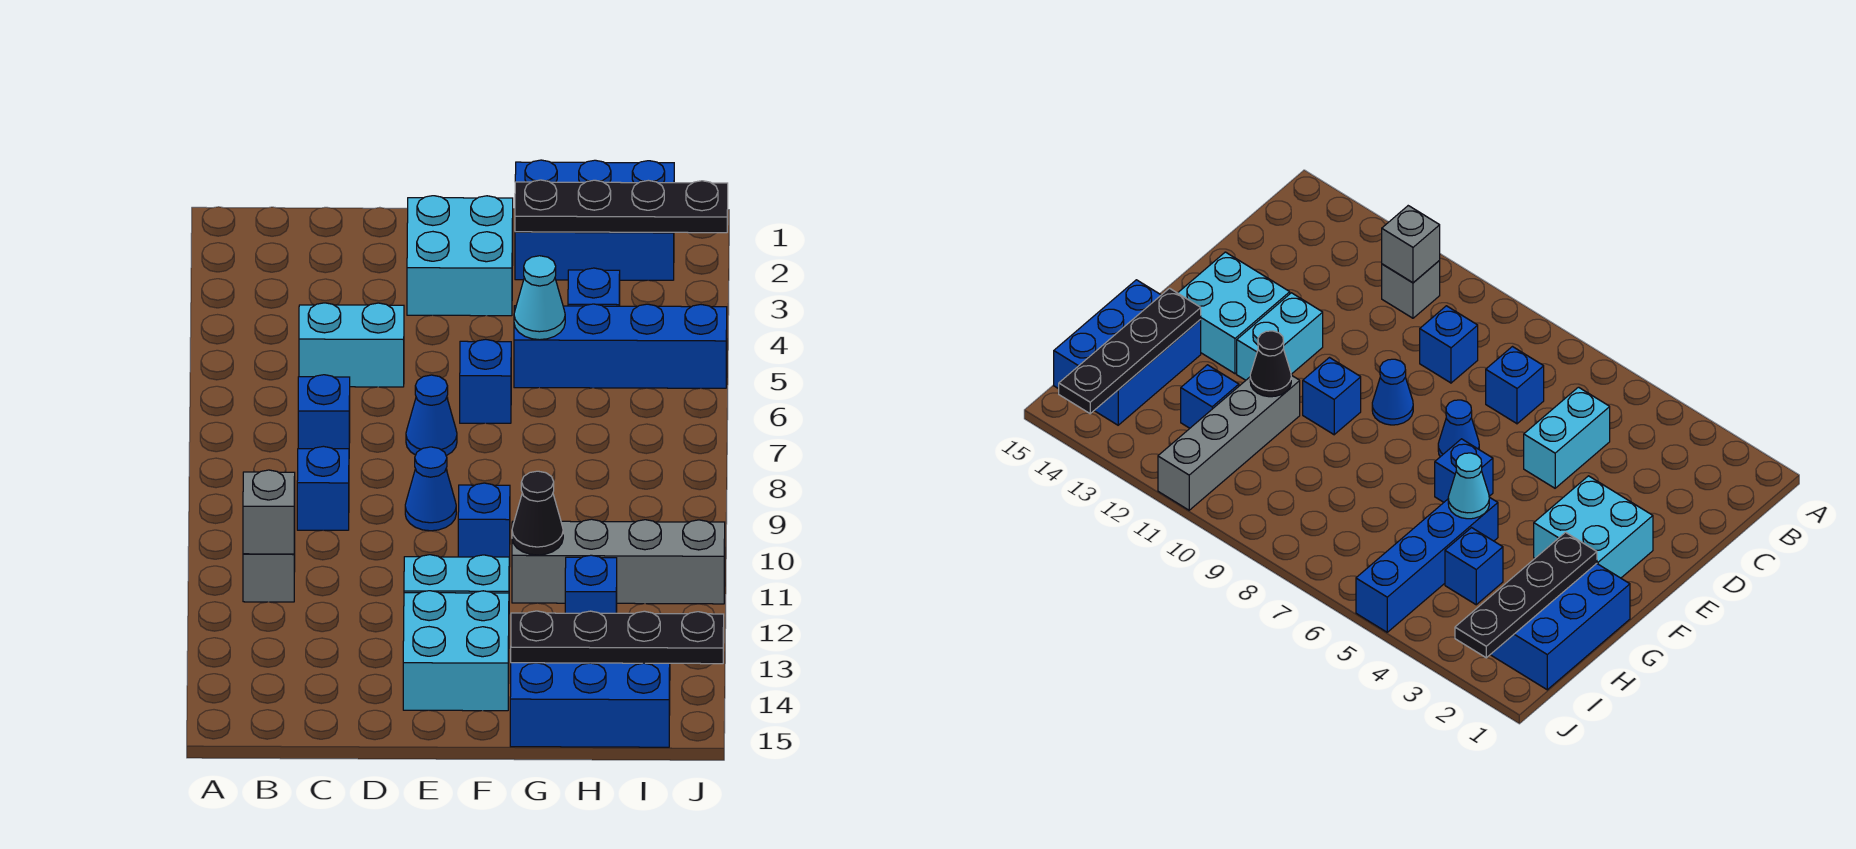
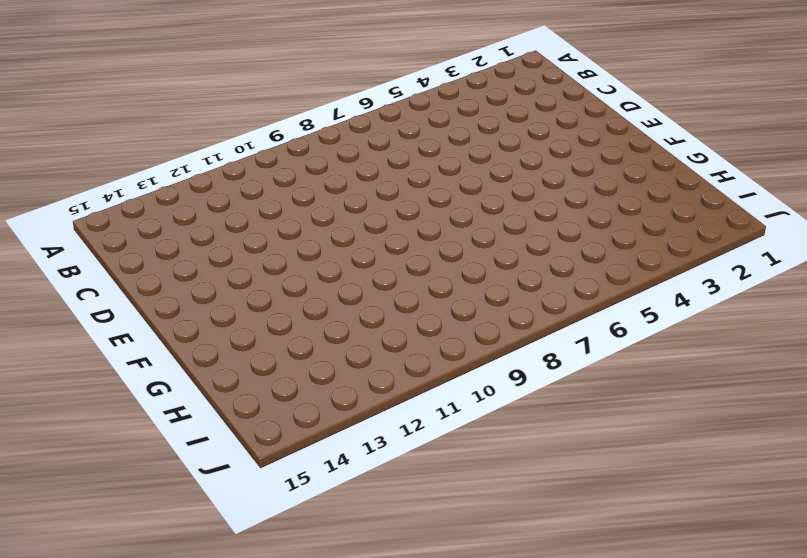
none -> grey 1x1 brick [243,525,295,602]
none -> cyan 1x2 brick [299,303,404,387]
none -> blue 1x1 brick [298,375,350,449]

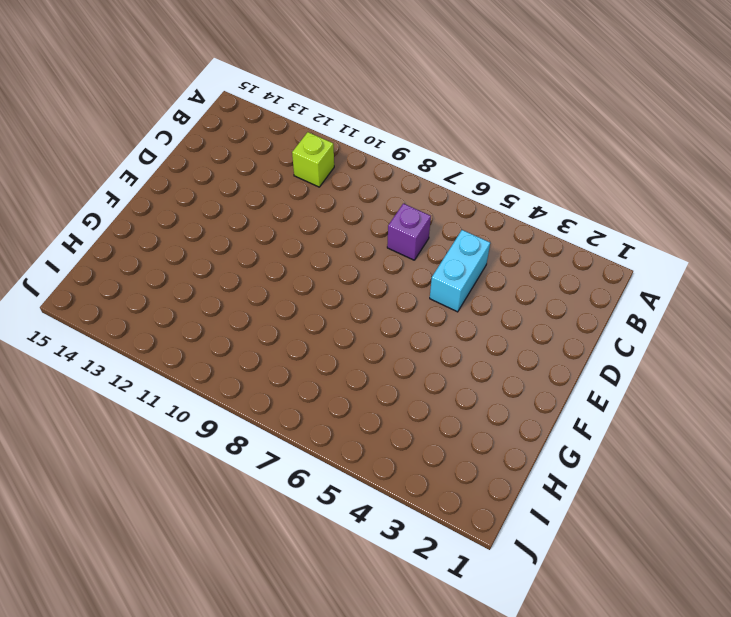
lime 1x1 brick [292,132,334,187] -> grey 1x1 brick [243,525,295,602]
purple 1x1 brick [387,204,431,260] -> blue 1x1 brick [298,375,350,449]
none -> blue 1x1 brick [297,446,349,530]
none -> cyan 2x2 brick [407,196,513,316]
none -> blue 1x1 cone [406,375,457,456]

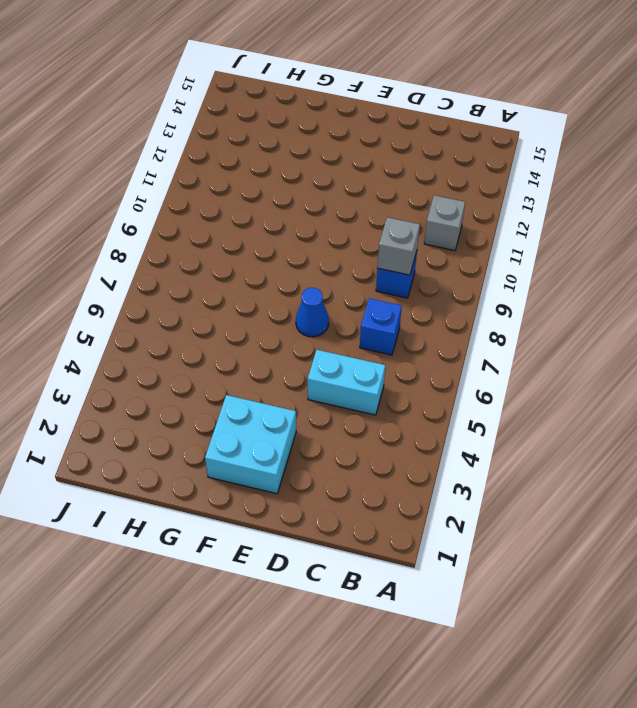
grey 1x1 brick [378,217,420,275] -> grey 1x1 brick moved to [243,470,295,554]
none -> blue 1x1 cone [405,447,456,531]
none -> cyan 1x2 brick [404,555,509,593]
none -> cyan 2x2 brick [403,591,509,711]

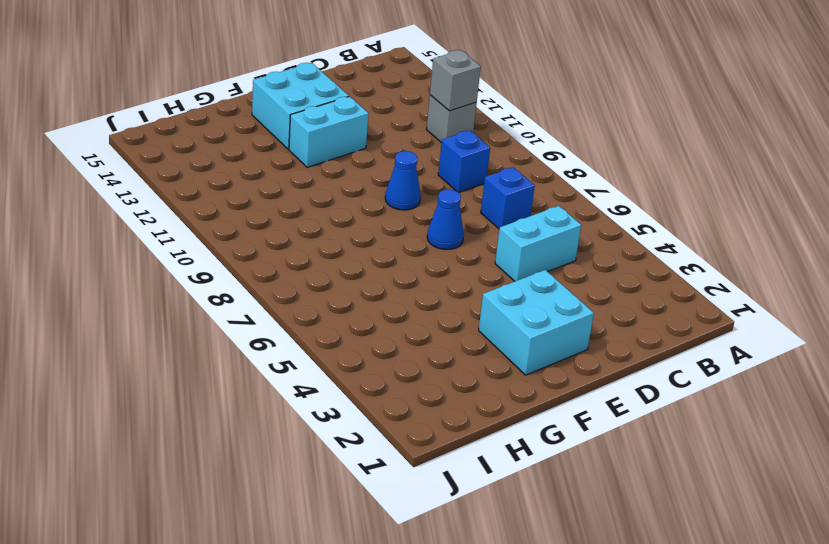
none -> blue 1x1 brick [460,339,511,423]
none -> blue 1x1 brick [458,483,510,567]
none -> blue 2x3 brick [515,160,674,280]

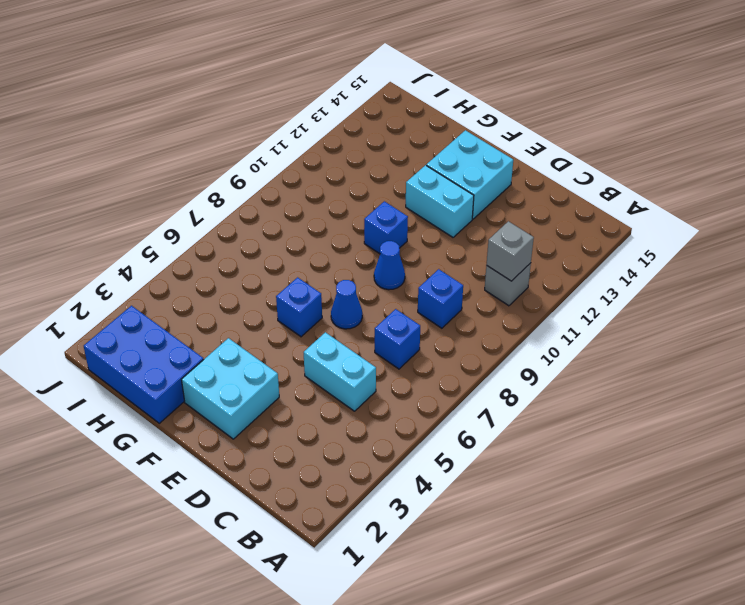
none -> blue 1x4 brick [514,304,727,388]
none -> grey 1x4 brick [512,519,725,604]
none -> blue 2x3 brick [510,663,670,747]

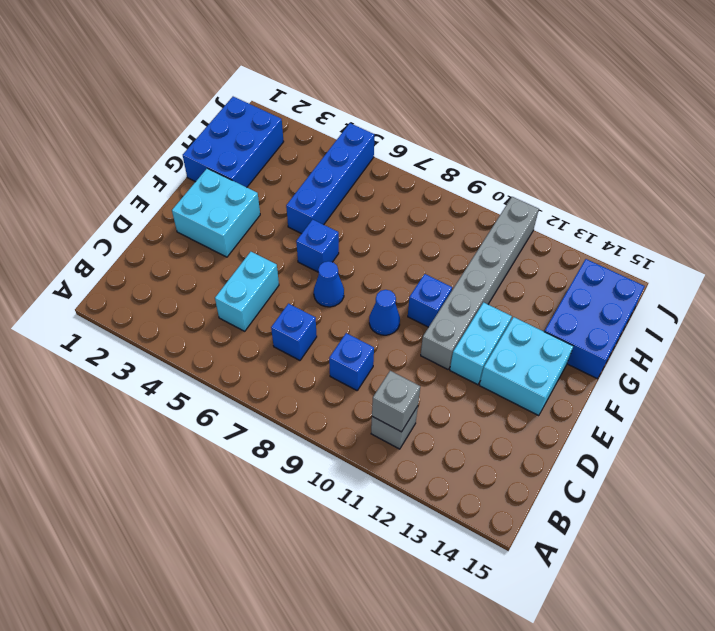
grey 1x6 brick [421,197,539,369] -> grey 1x4 brick [512,519,725,604]
none -> blue 1x1 brick [568,268,620,306]
none -> blue 1x1 brick [565,555,617,613]
none -> black 1x4 plate [515,180,728,233]

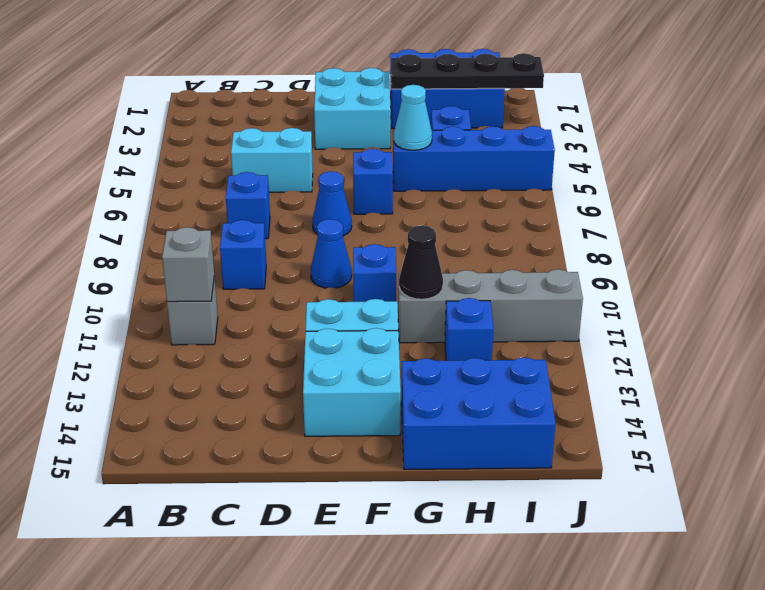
none -> black 1x4 plate [511,611,724,664]

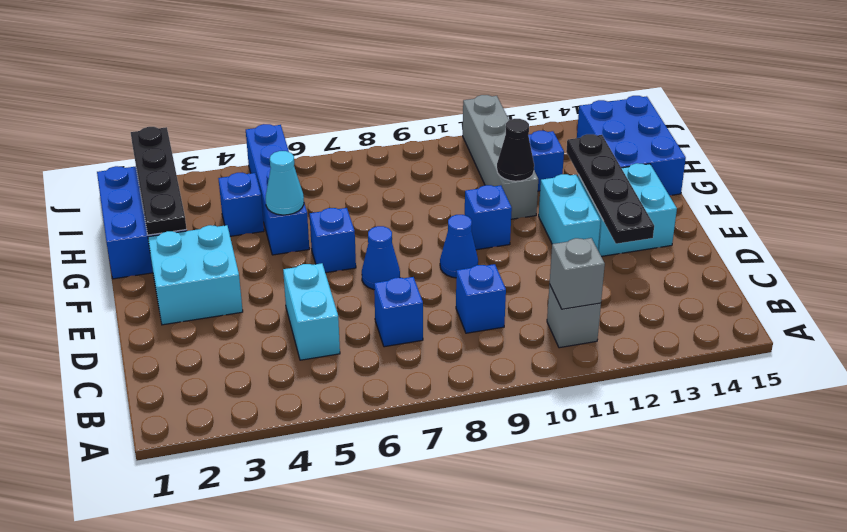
black 1x4 plate [566,134,654,244] -> black 1x4 plate moved to [511,611,724,664]

